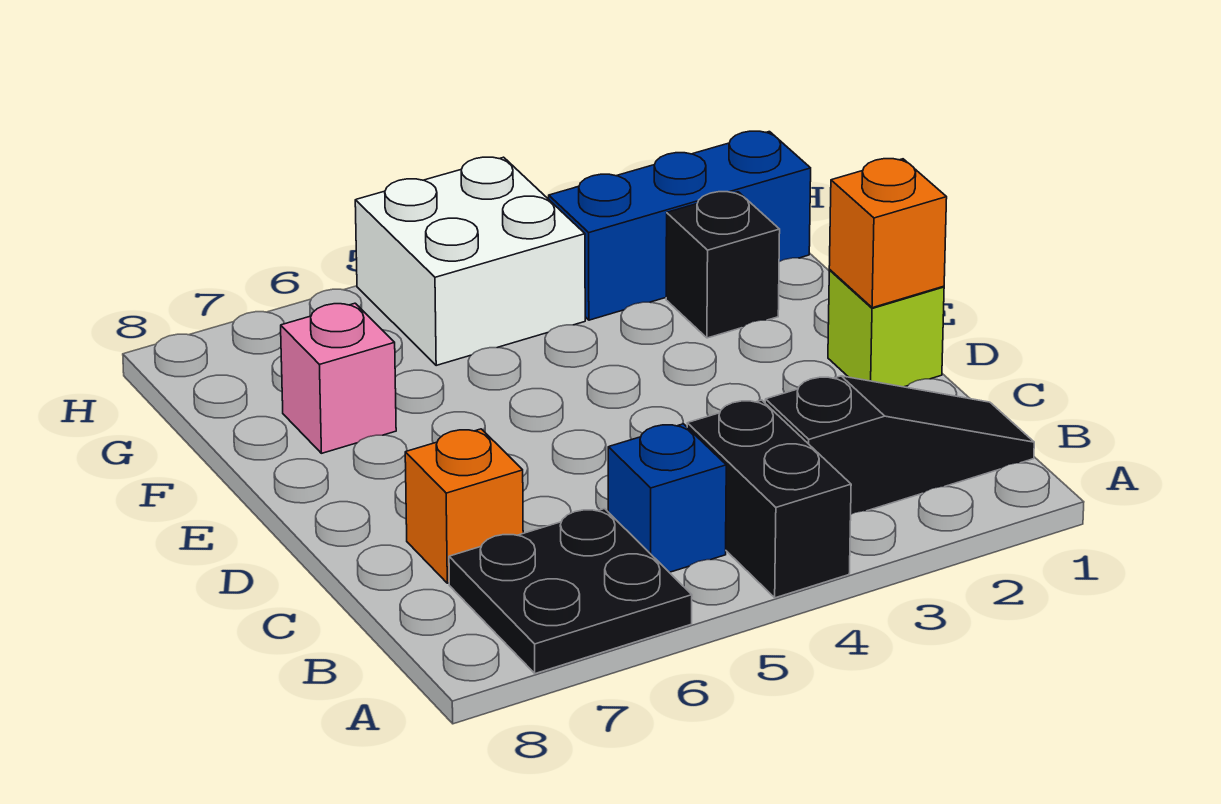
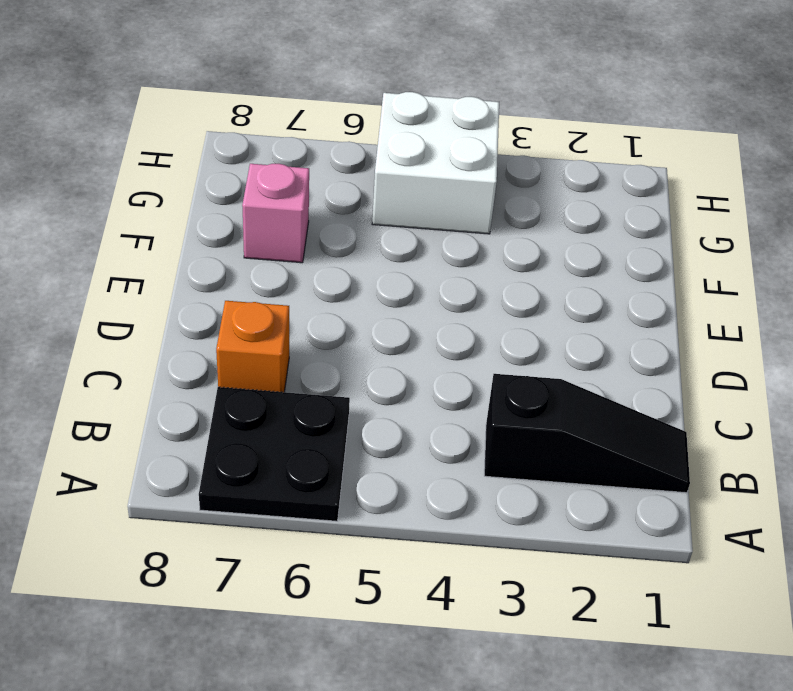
none -> black 1x2 brick [687,400,851,598]
none -> blue 1x1 brick [608,424,726,572]

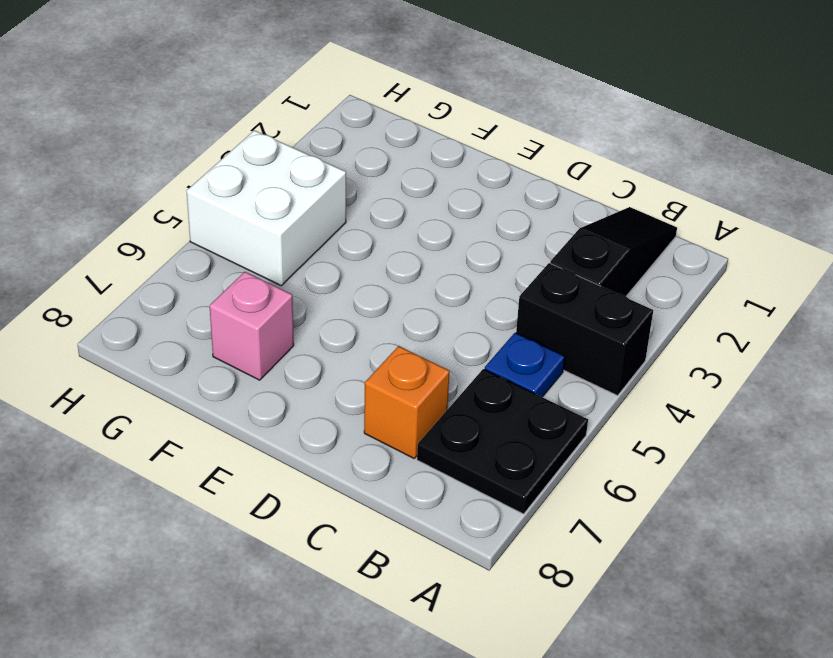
blue 1x1 plate [484,333,565,397] -> blue 1x1 brick [608,424,726,572]
none -> lime 1x1 brick [828,270,944,387]
none -> black 1x1 brick [666,192,780,338]

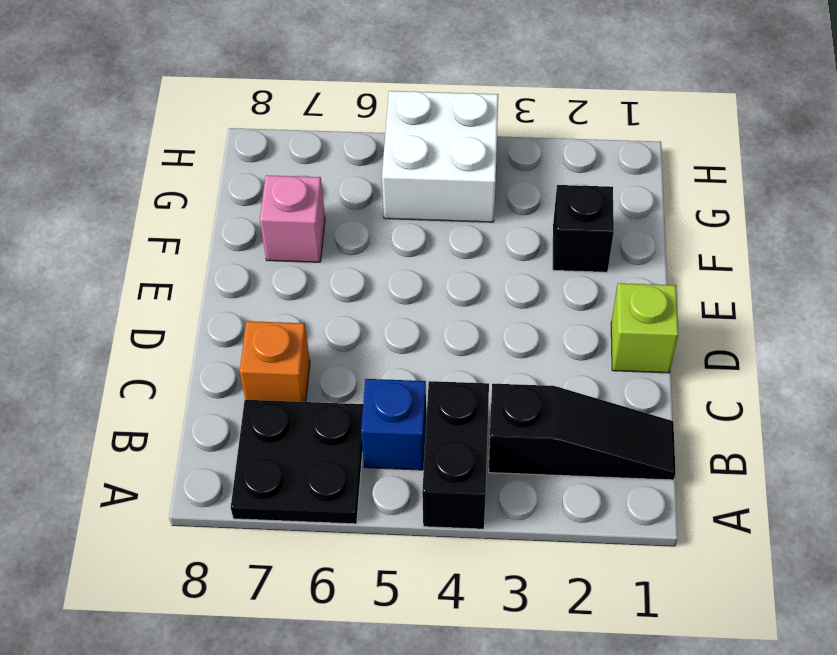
none -> blue 1x3 brick [549,131,811,320]
none -> orange 1x1 brick [829,159,947,308]

